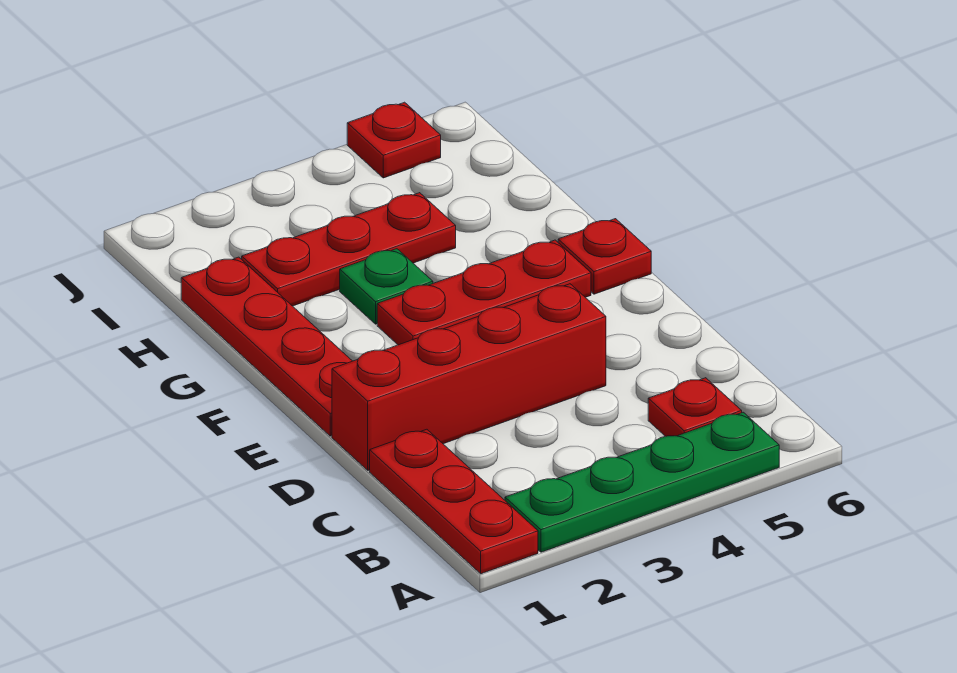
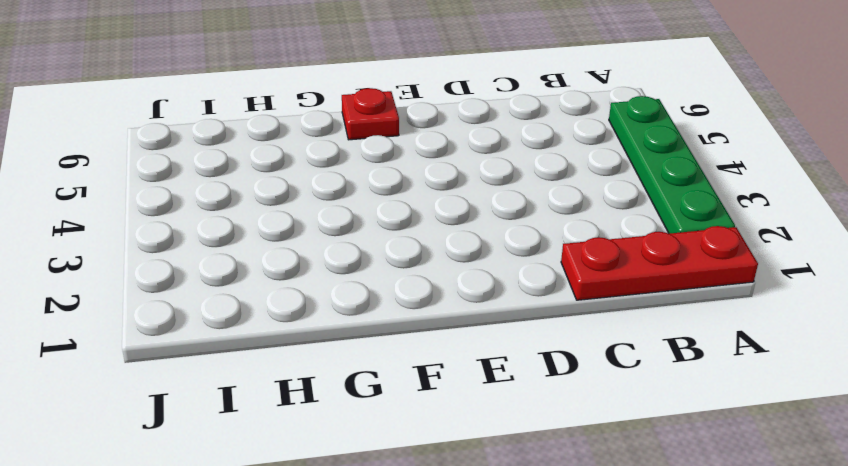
none -> red 1x1 plate [648,378,742,436]
none -> red 1x4 brick [332,284,606,470]

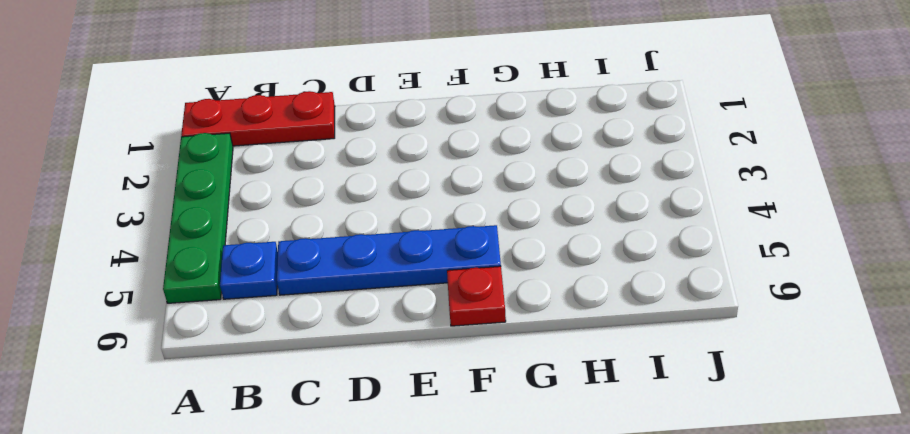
blue 1x1 plate [220,242,278,299] -> red 1x1 plate [648,378,742,436]
blue 1x4 plate [277,225,501,295] -> red 1x3 plate [377,240,591,345]
none -> red 1x4 brick [332,284,606,470]
none -> red 1x4 plate [181,257,352,436]

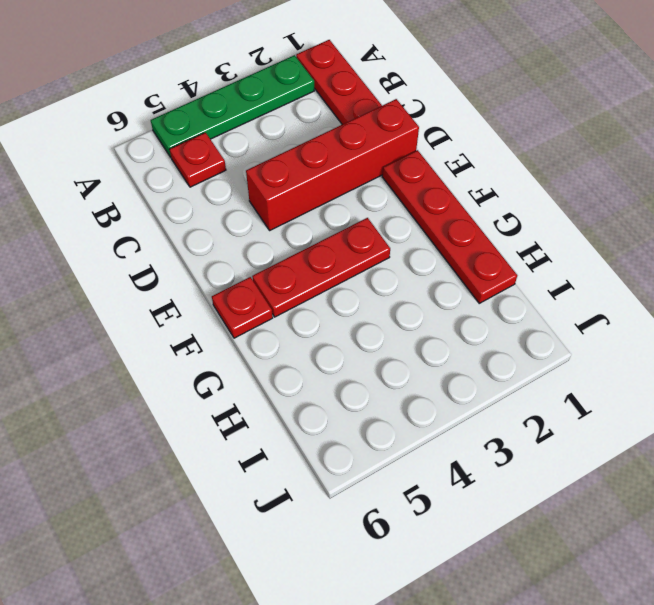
none -> green 1x1 plate [340,249,433,324]
none -> red 1x3 plate [242,193,456,306]

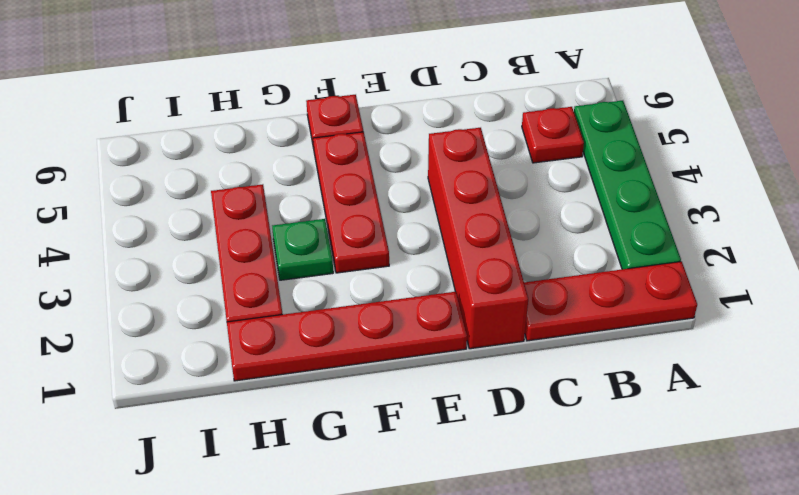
none -> red 1x1 plate [347,102,441,178]

